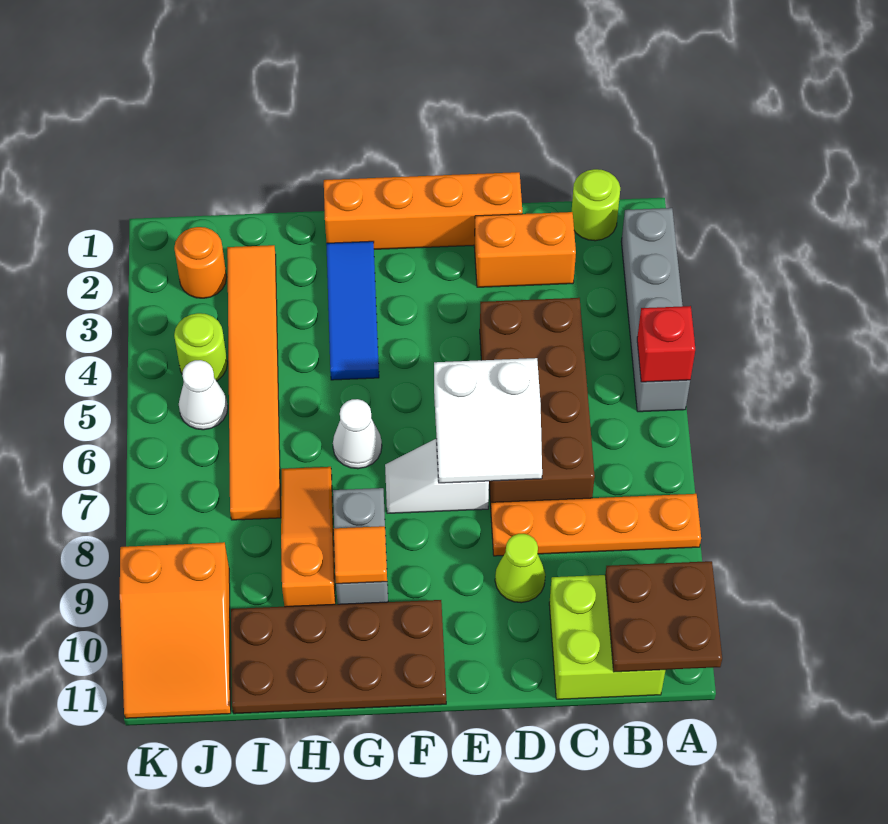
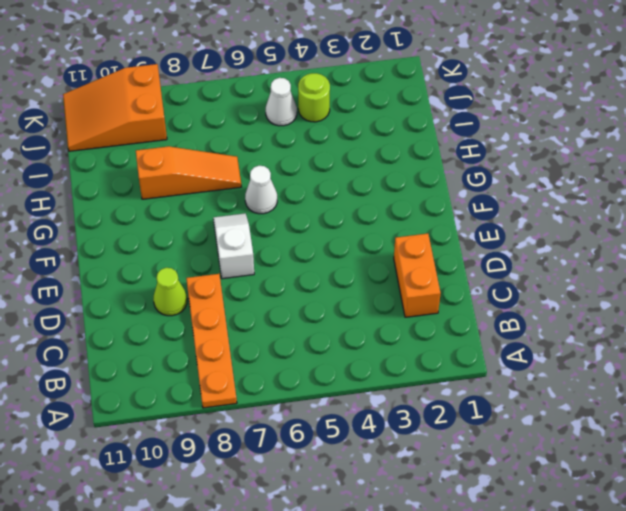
none -> grey 1x4 brick [621,208,690,412]
none -> lime 1x1 round brick [572,169,620,241]
none -> lime 2x2 brick [549,575,665,699]

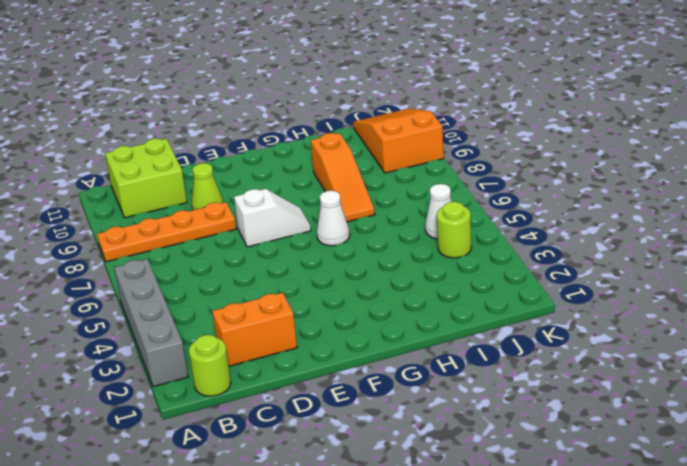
none -> brown 2x4 brick [480,298,595,506]
none -> orange 1x4 brick [324,172,522,249]
none -> brown 2x4 plate [231,600,446,714]

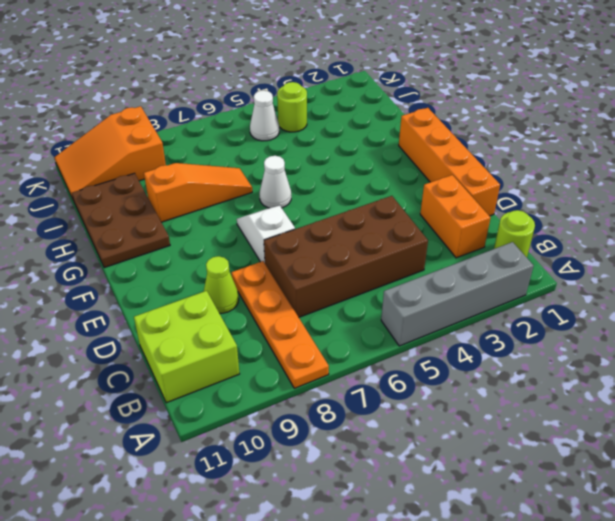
brown 2x3 plate [72,173,170,268] -> brown 2x4 plate [231,600,446,714]
none -> blue 1x3 tile [326,241,379,380]
none -> grey 1x2 brick [333,488,388,604]
none -> orange 1x6 tile [227,245,281,520]

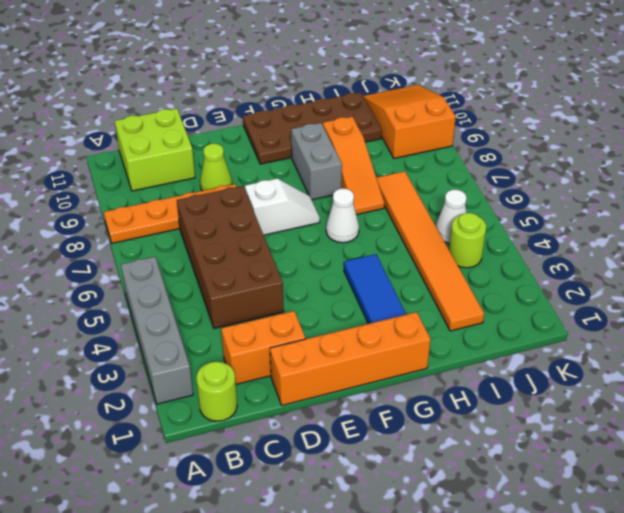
none -> orange 1x1 round brick [174,227,227,298]
none -> red 1x1 brick [637,306,695,382]
none -> brown 2x2 plate [605,561,722,672]

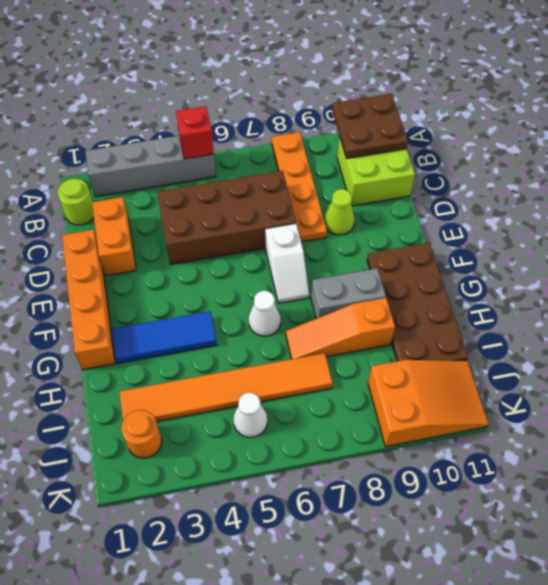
none -> lime 1x1 round brick [174,313,227,381]
none -> white 2x2 slope [434,358,542,483]
none -> orange 1x1 tile [334,526,387,584]

